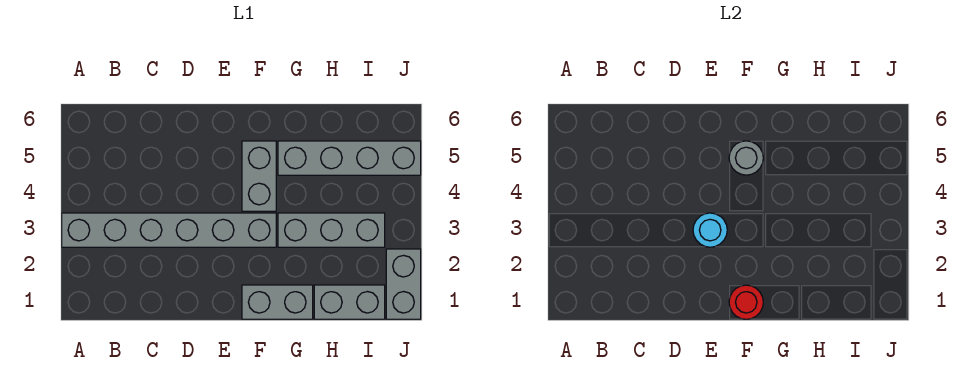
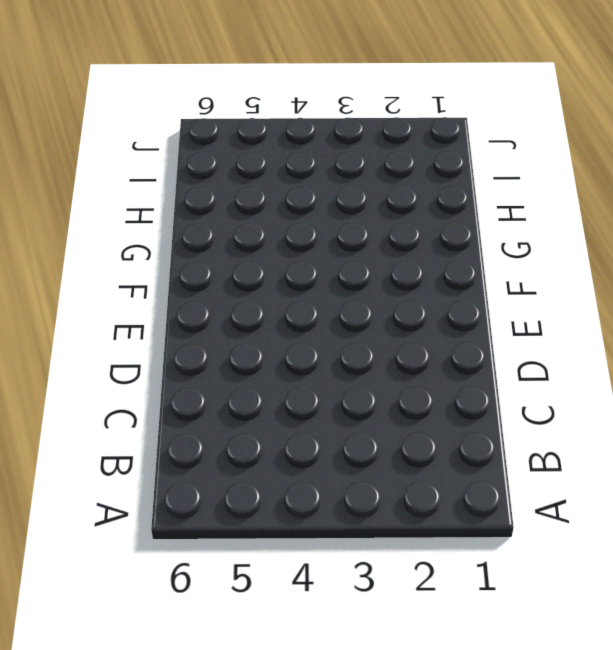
none -> grey 1x6 brick [62,213,276,247]
none -> grey 1x2 brick [242,285,313,319]

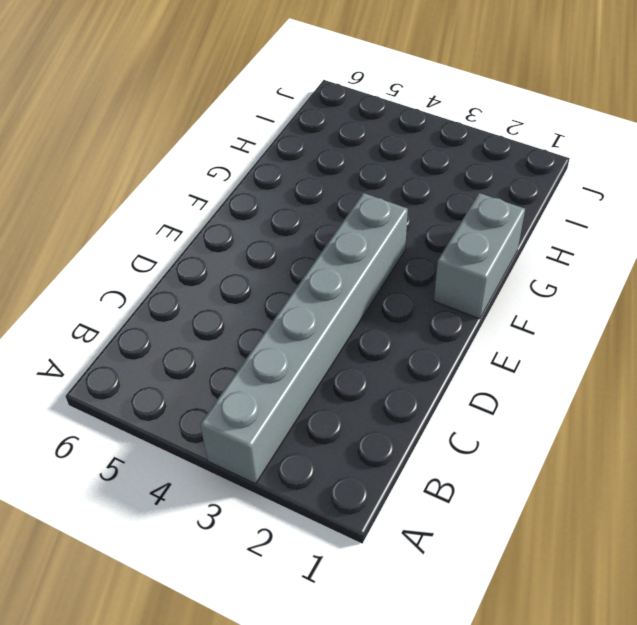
none -> grey 1x2 brick [242,141,276,211]
none -> grey 1x3 brick [278,213,385,247]

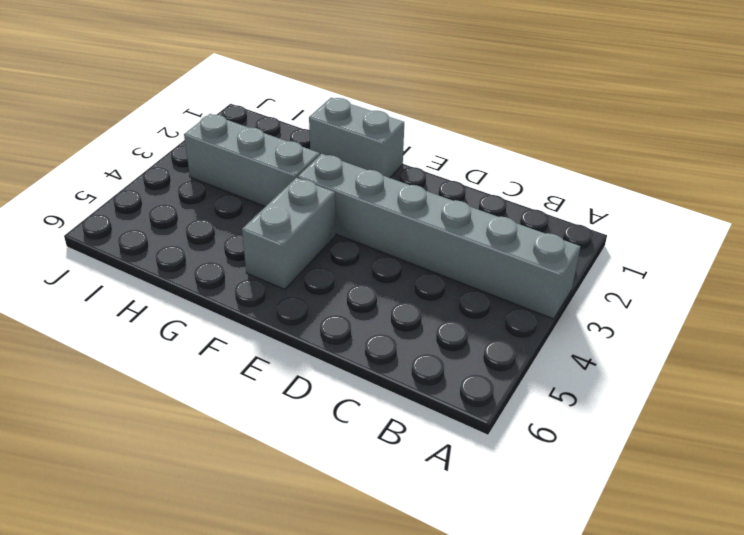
none -> grey 1x4 brick [278,141,421,175]
none -> grey 1x2 brick [314,285,385,319]

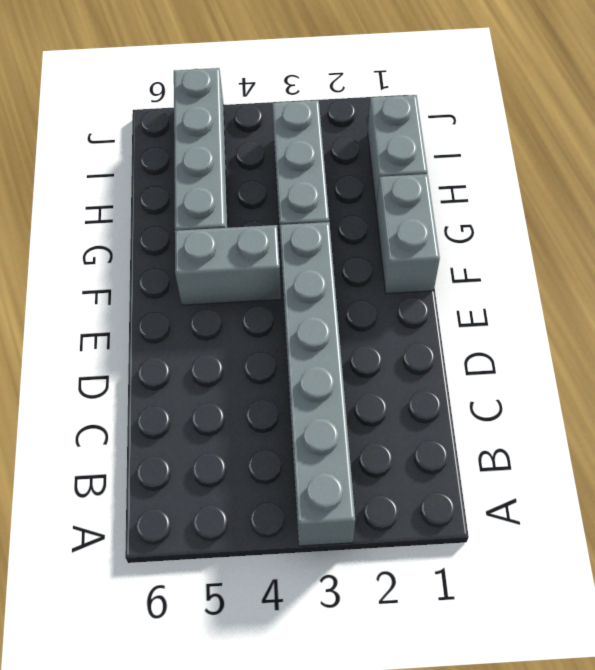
none -> grey 1x2 brick [386,249,421,319]
none -> cyan 1x1 round brick [693,213,727,247]

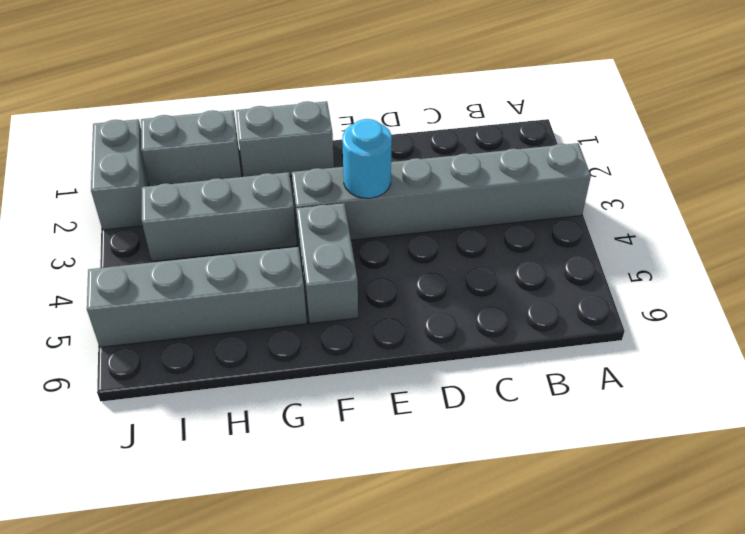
none -> red 1x1 round brick [729,285,763,319]
none -> grey 1x1 round brick [729,141,763,175]

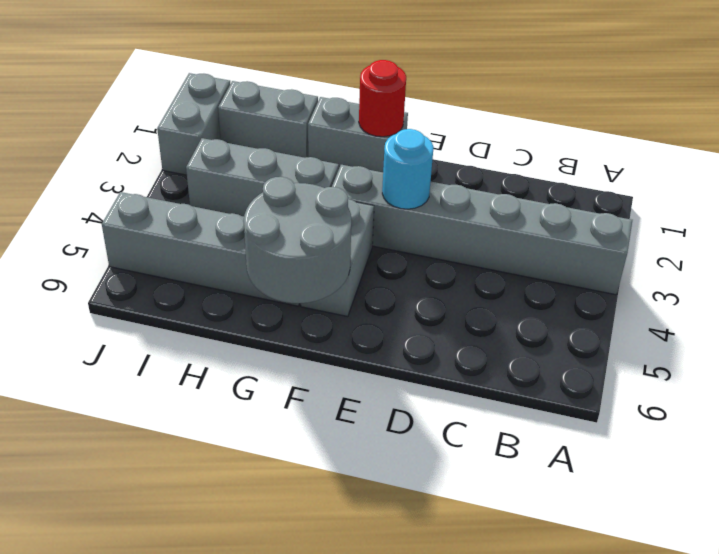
grey 2x2 round brick [244,177,351,303] -> grey 1x1 round brick [729,141,763,175]

